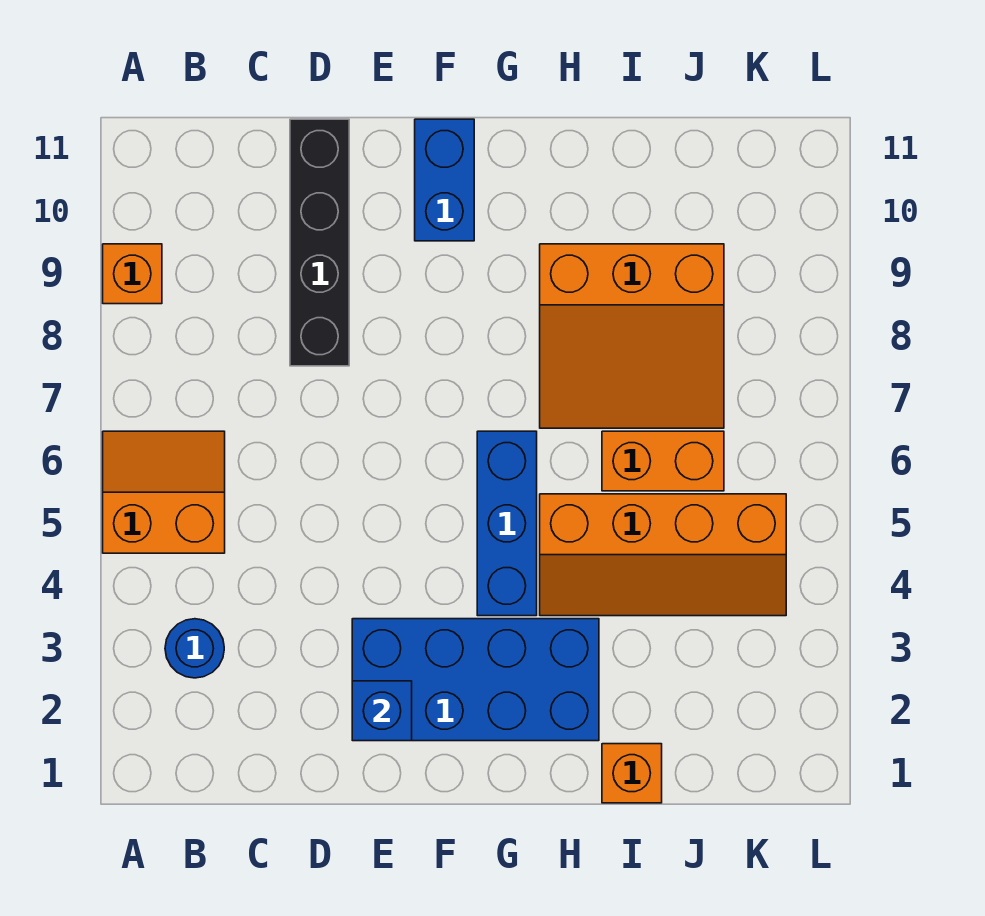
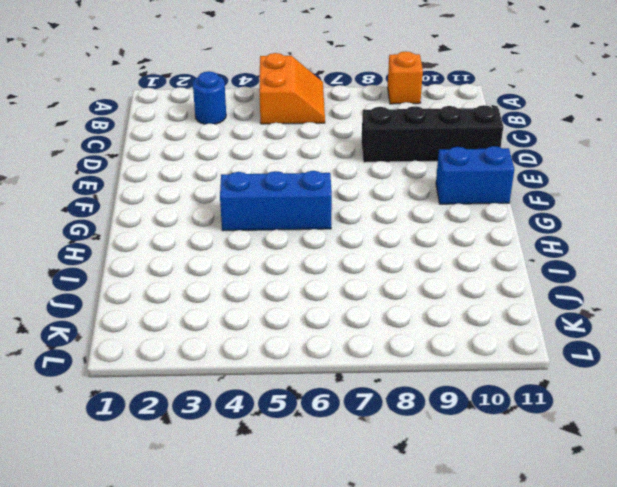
none -> blue 2x4 brick [352,619,599,741]
none -> orange 2x4 slope [540,494,786,616]
none -> orange 3x3 slope [540,244,724,428]

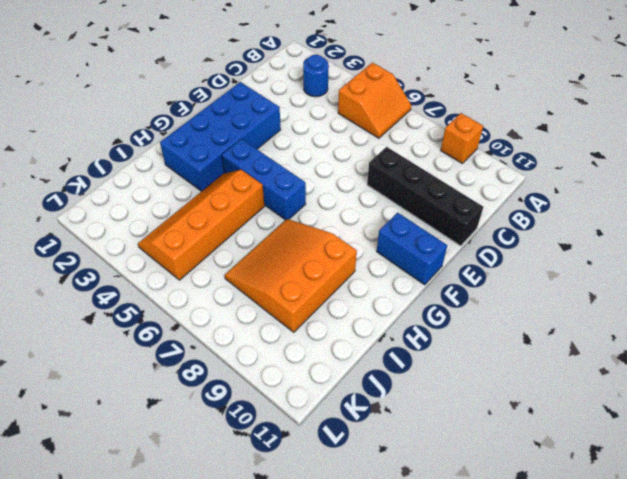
none -> orange 1x1 brick [602,744,662,803]
none -> orange 1x2 brick [602,431,724,491]
none -> blue 1x1 brick [352,681,412,741]

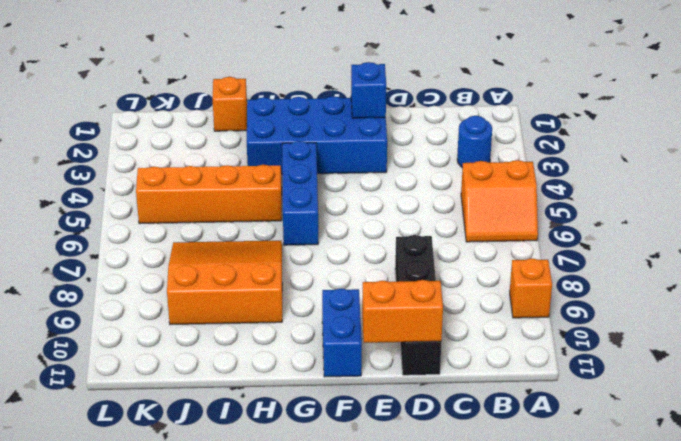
orange 1x2 brick [362,280,443,343] -> orange 1x2 brick moved to [602,431,724,491]

